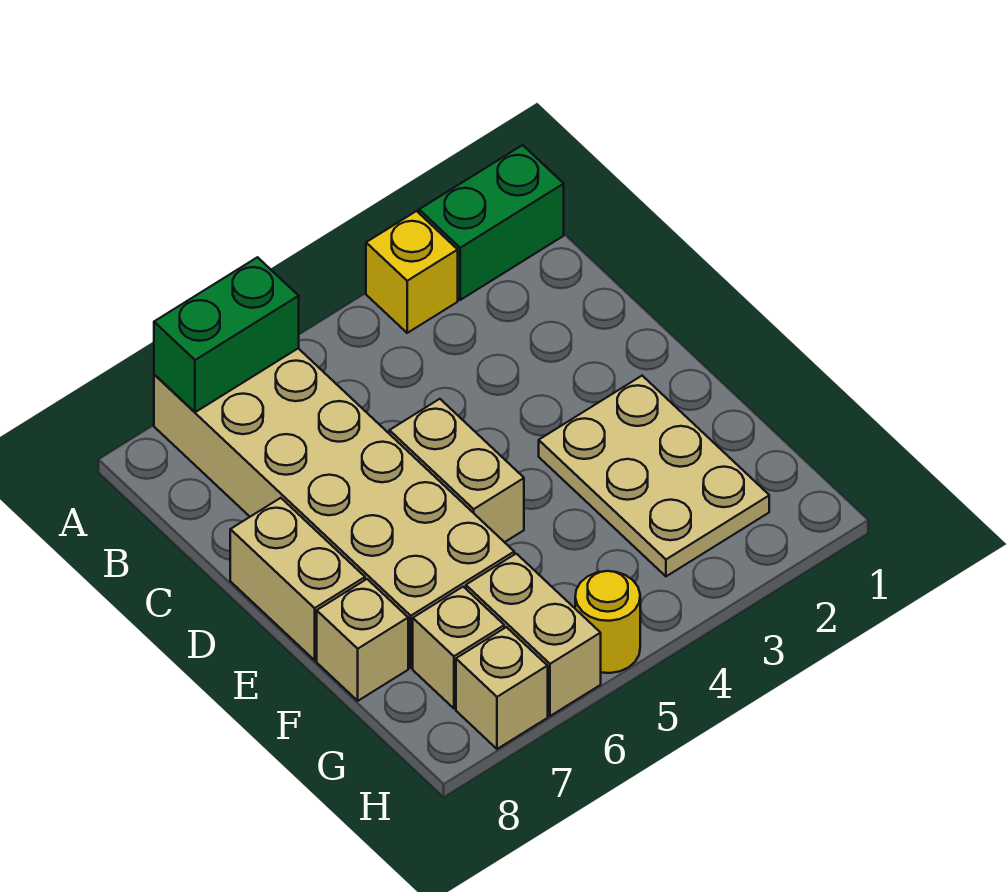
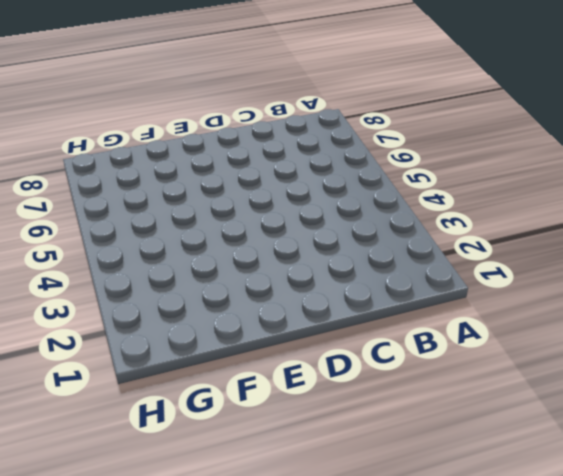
none -> green 1x2 brick [419,145,564,300]
none -> yellow 1x1 brick [366,211,458,333]
none -> tan 2x6 brick [154,348,514,668]

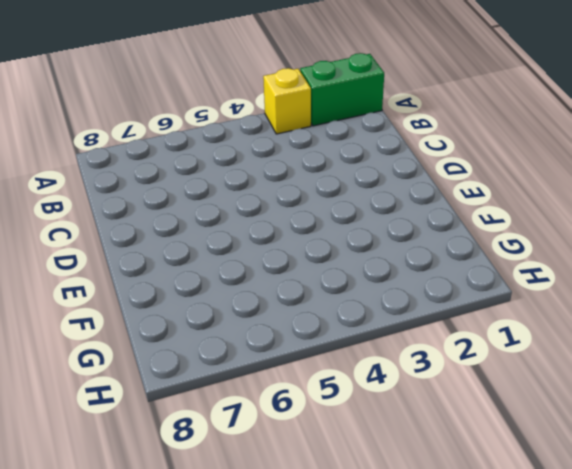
none -> tan 2x6 brick [154,348,514,668]
none -> tan 1x2 brick [389,399,524,542]
none -> tan 1x2 brick [230,498,365,660]

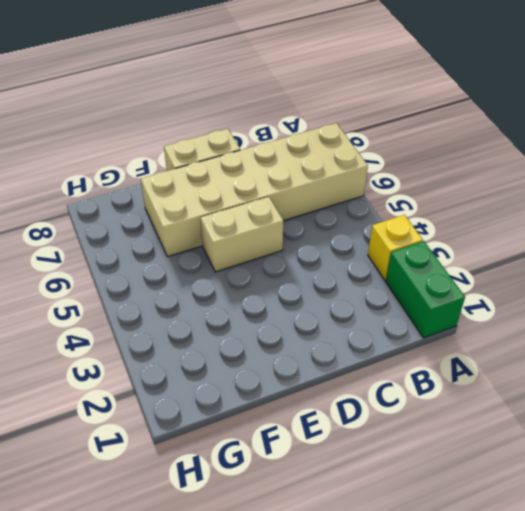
none -> tan 2x3 plate [539,376,769,576]
none -> tan 1x1 brick [317,579,408,701]
none -> tan 1x2 brick [466,554,601,716]

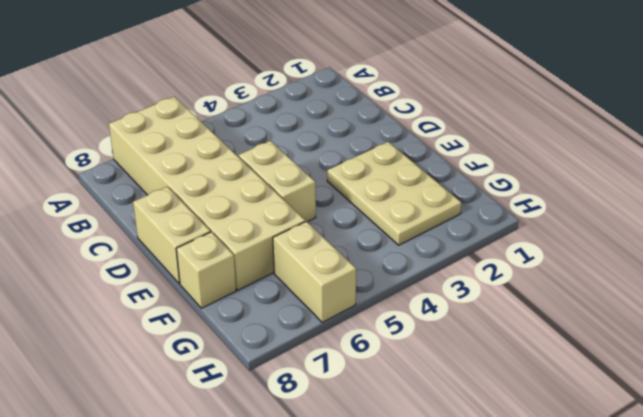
none -> green 1x2 brick [419,145,564,300]
none -> yellow 1x1 brick [366,211,458,333]
none -> tan 1x1 brick [413,587,504,708]

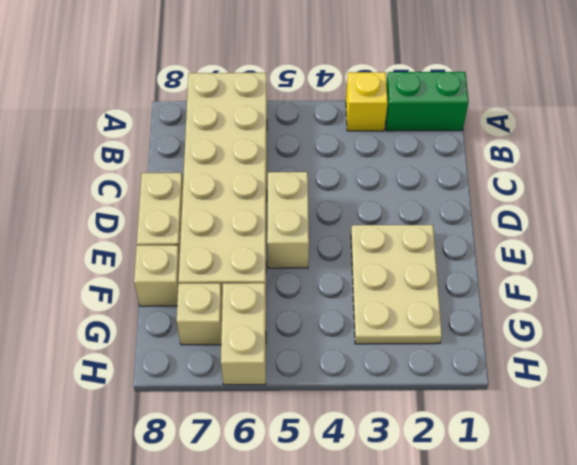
none -> yellow 1x1 round brick [575,571,640,673]
none -> tan 1x1 brick [456,627,548,749]
none -> green 1x2 brick [154,257,299,412]

